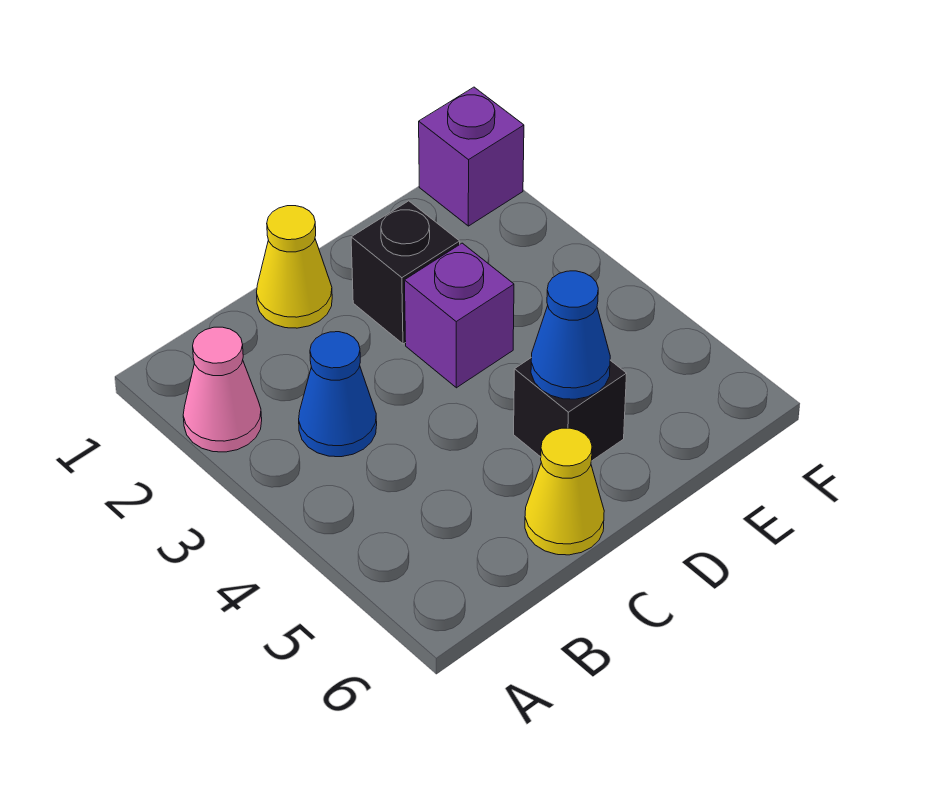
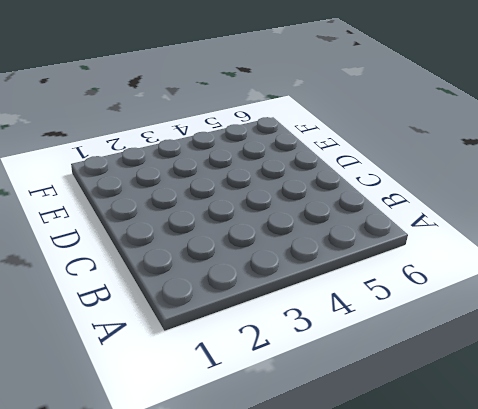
none -> pink 1x1 cone [183,327,262,452]
none -> blue 1x1 cone [299,332,377,457]

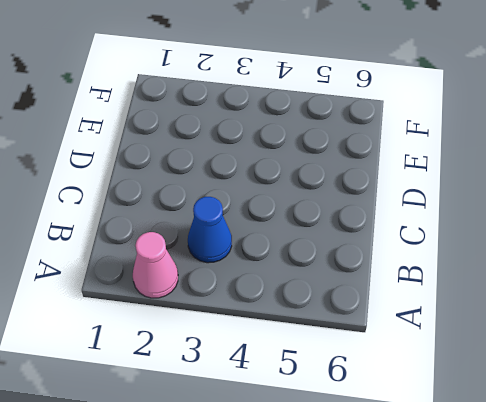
none -> yellow 1x1 cone [257,206,332,328]
none -> yellow 1x1 cone [525,428,604,555]

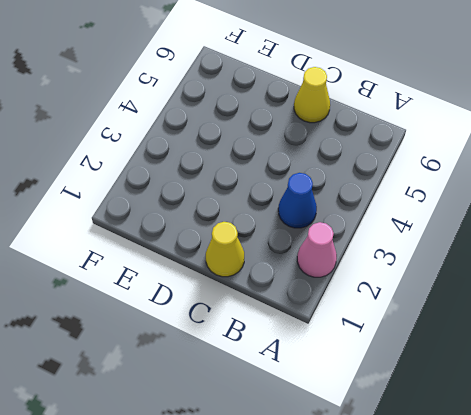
none -> black 1x1 brick [351,201,460,344]
none -> purple 1x1 brick [404,243,514,388]

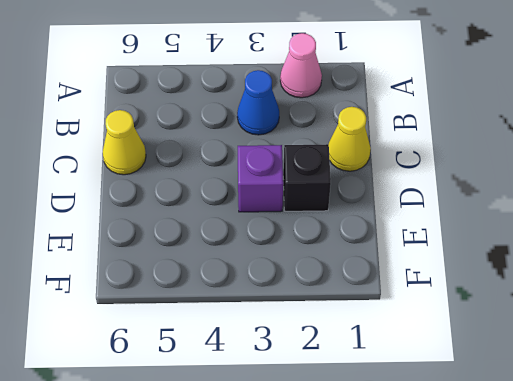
none -> black 1x1 brick [514,357,627,461]
none -> purple 1x1 brick [419,87,524,226]

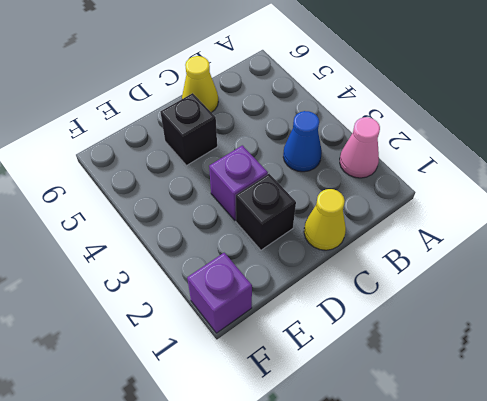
none -> blue 1x1 cone [531,271,610,399]

